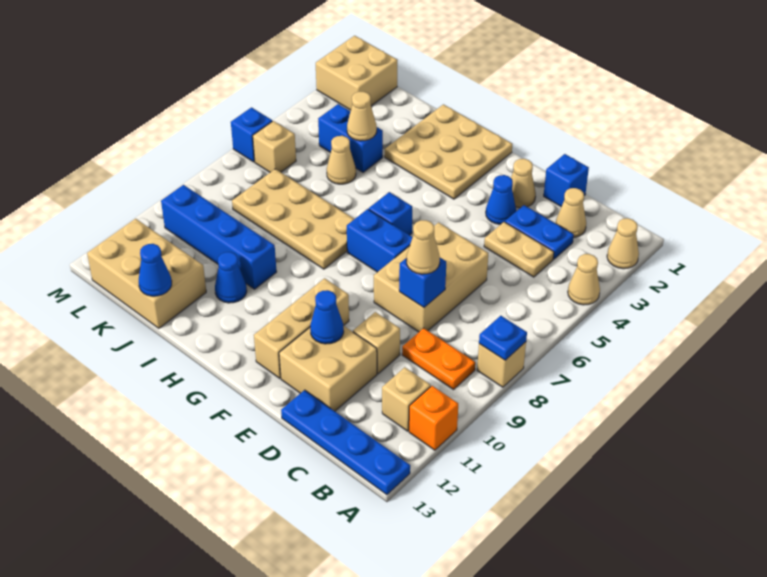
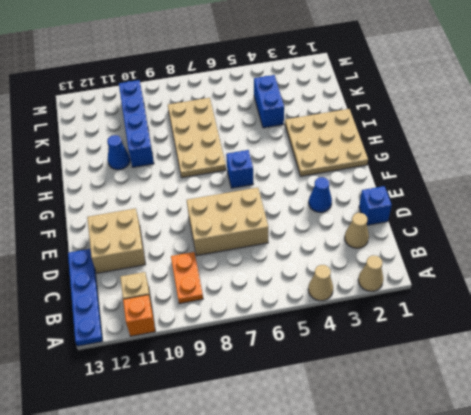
none -> tan 1x1 brick [477,342,526,387]
none -> blue 1x2 plate [505,205,574,259]
none -> tan 1x2 plate [484,222,554,277]
none -> tan 1x1 brick [353,312,400,374]

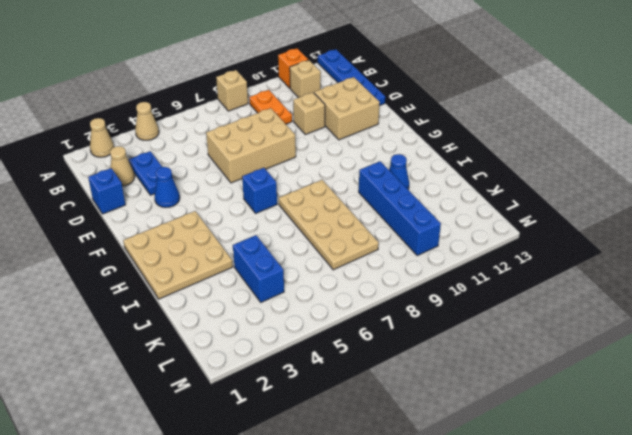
none -> tan 1x2 plate [484,222,554,277]
none -> tan 1x1 cone [511,159,536,208]
none -> blue 1x2 brick [347,209,413,272]
none -> tan 1x3 brick [254,278,349,378]

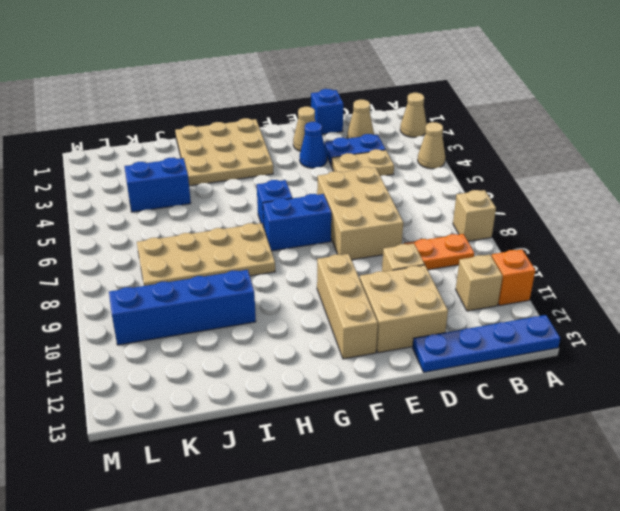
none -> blue 1x1 cone [215,252,247,303]
none -> tan 1x1 cone [327,136,356,184]
none -> tan 2x3 brick [87,219,206,328]
none -> tan 2x2 brick [316,36,398,110]

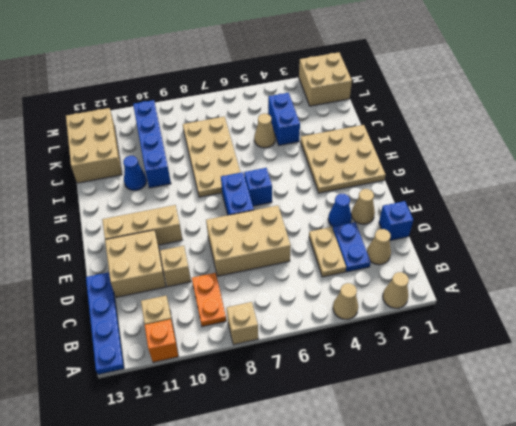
none -> tan 1x1 brick [253,121,296,172]
none -> blue 1x1 brick [231,108,272,162]
none -> blue 1x1 plate [479,316,527,360]
none -> blue 1x1 brick [399,258,446,307]

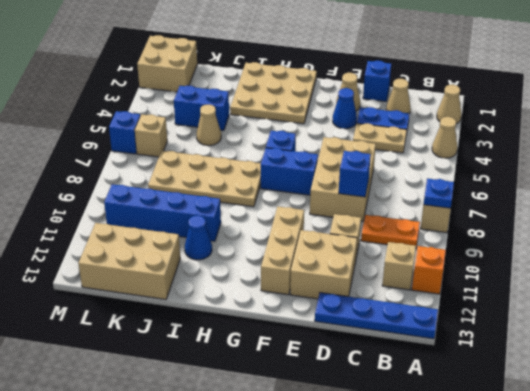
none -> blue 1x1 cone [310,290,344,344]
none -> tan 1x1 cone [347,92,377,141]
none -> blue 1x1 cone [139,244,172,296]
none -> tan 1x1 cone [406,220,440,274]

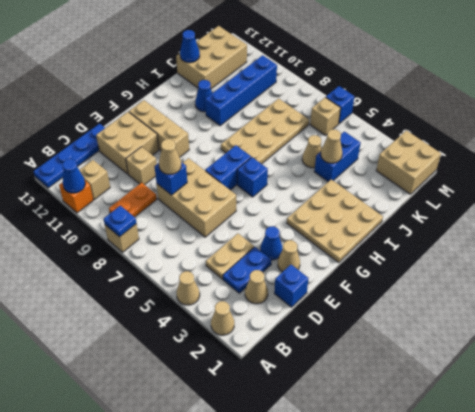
blue 1x1 cone [62,159,85,193] -> blue 1x1 cone moved to [310,290,344,344]

